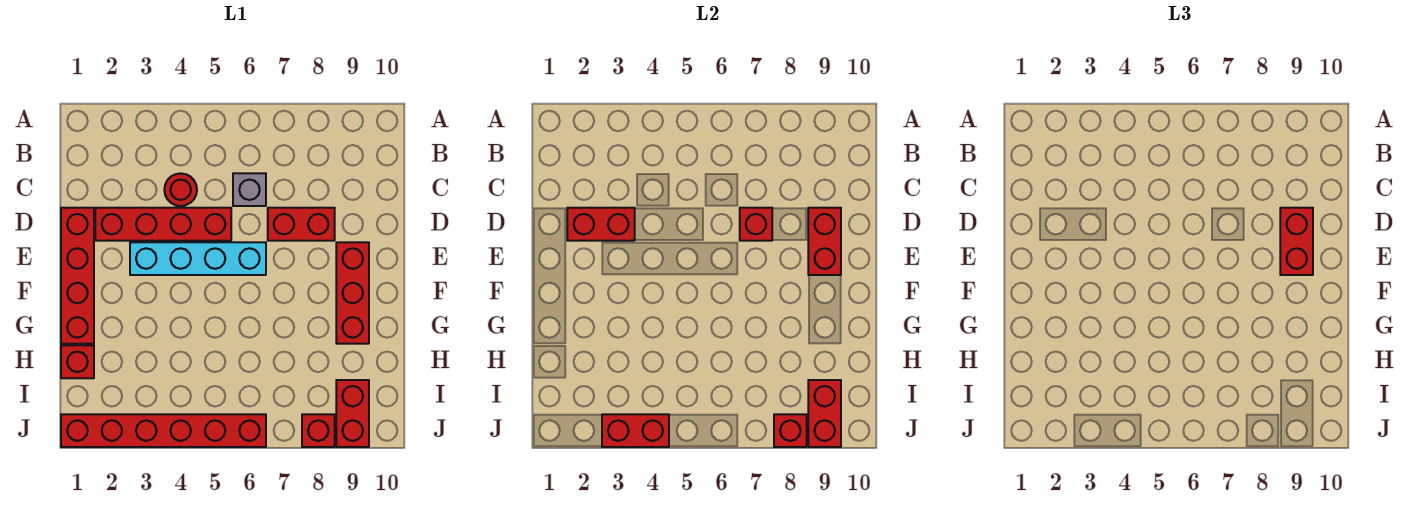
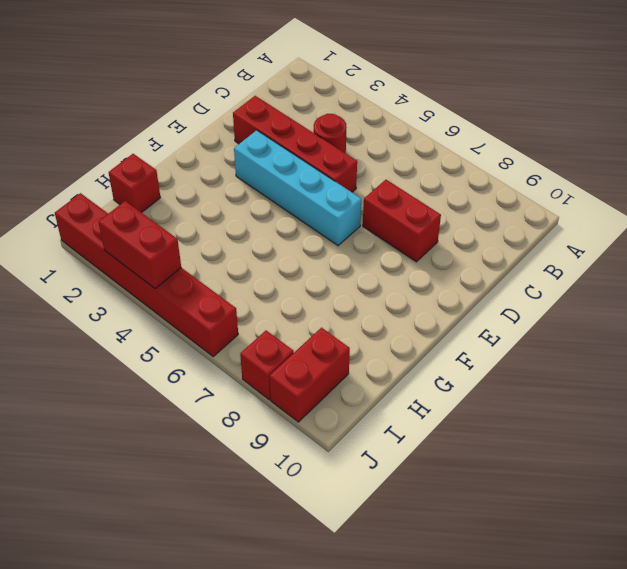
none -> grey 1x1 brick [233,173,266,206]
none -> red 1x4 brick [61,208,94,344]
none -> red 1x3 brick [336,242,369,344]

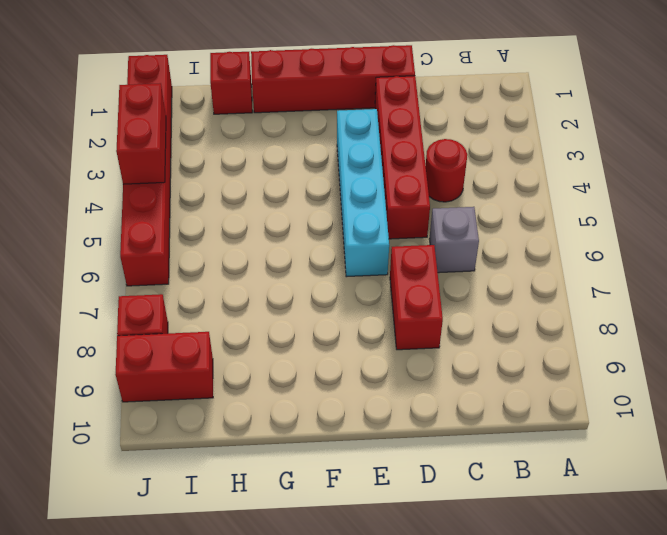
none -> red 1x3 brick [336,242,369,344]
none -> red 1x2 brick [567,208,635,241]
none -> red 1x1 brick [740,208,772,241]

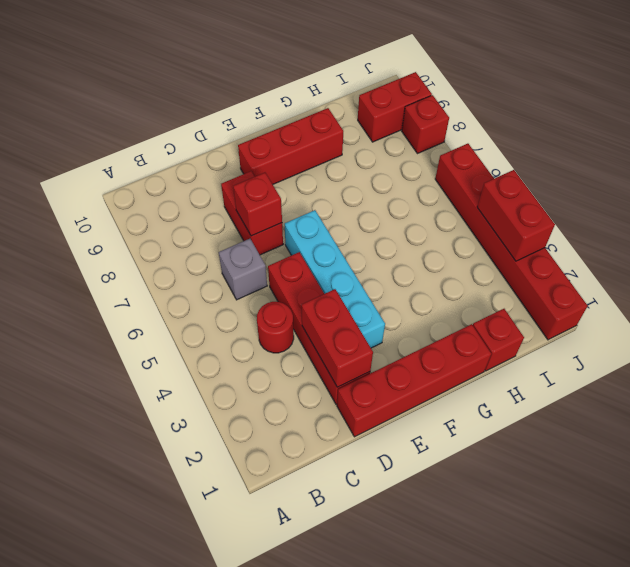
none -> red 1x2 brick [808,208,841,275]
none -> red 1x2 brick [808,380,841,447]
none -> red 1x1 brick [774,414,807,447]

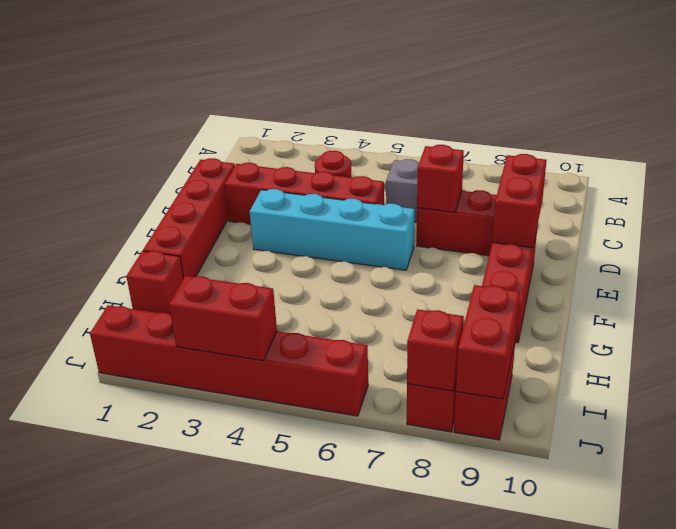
none -> red 1x2 brick [567,208,635,241]
none -> red 1x2 brick [1280,208,1313,275]

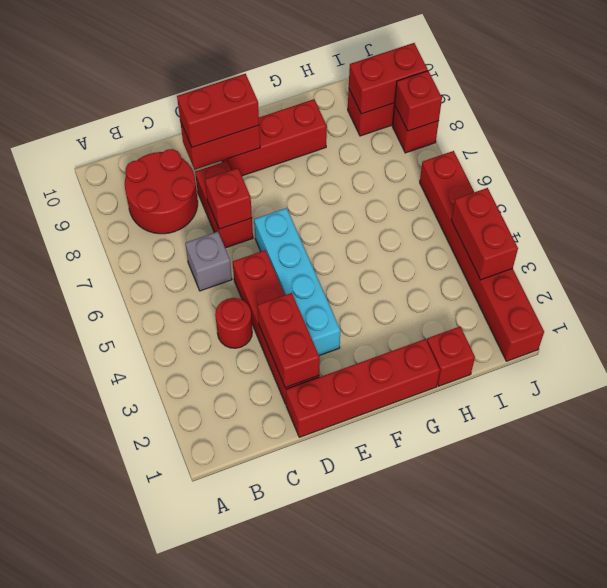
red 2x2 round brick [125,149,198,234] -> none

